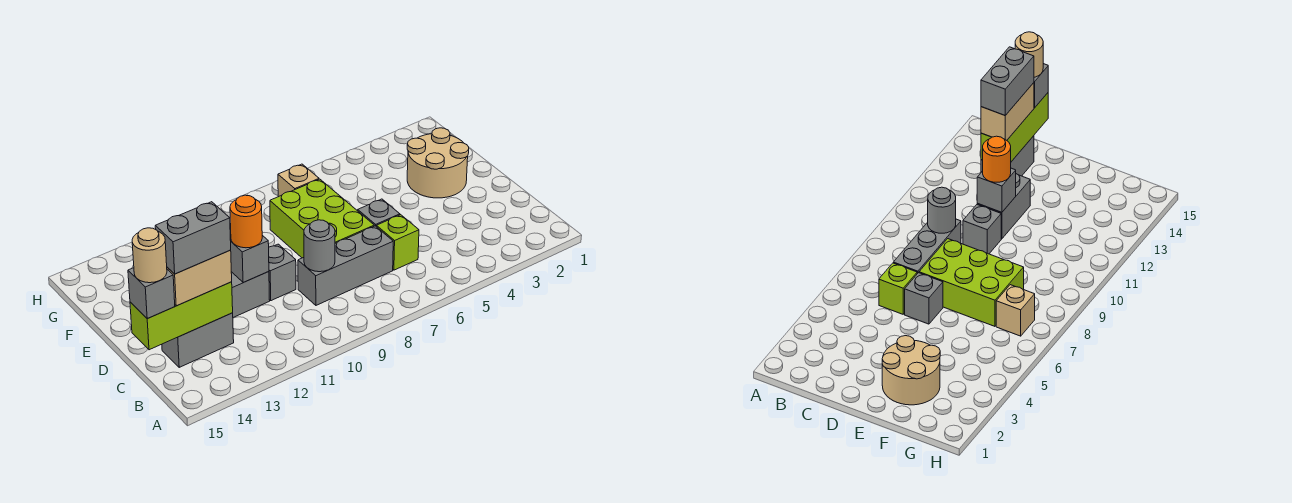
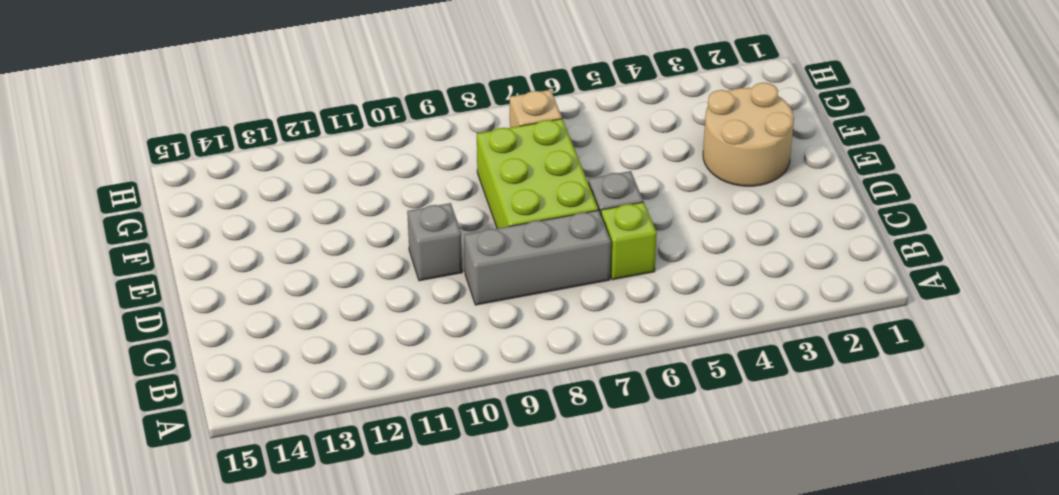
none -> grey 1x2 brick [162,313,234,367]
none -> grey 1x2 brick [231,272,270,317]
none -> grey 1x1 round brick [304,220,335,272]

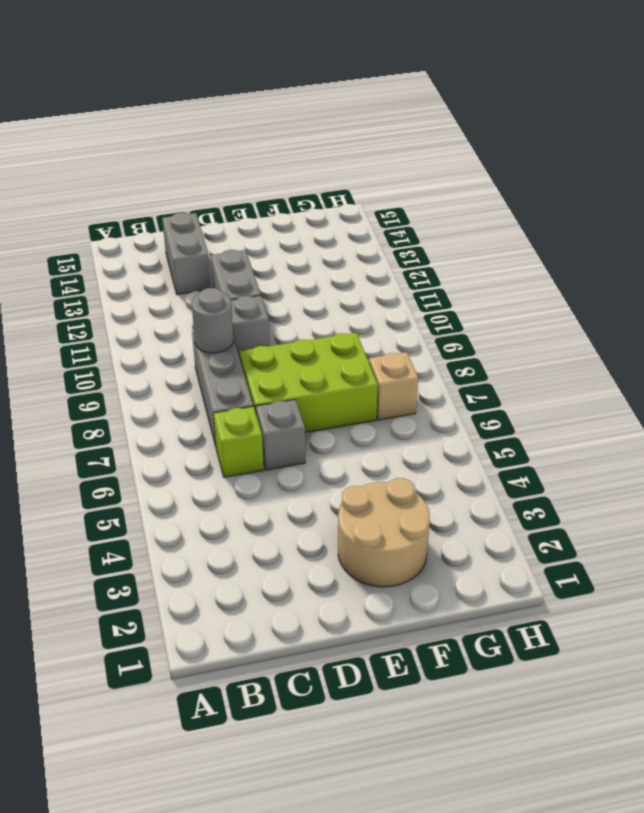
none -> lime 1x3 brick [130,282,233,350]
none -> grey 1x1 brick [230,234,269,283]
none -> tan 1x2 brick [167,250,232,306]

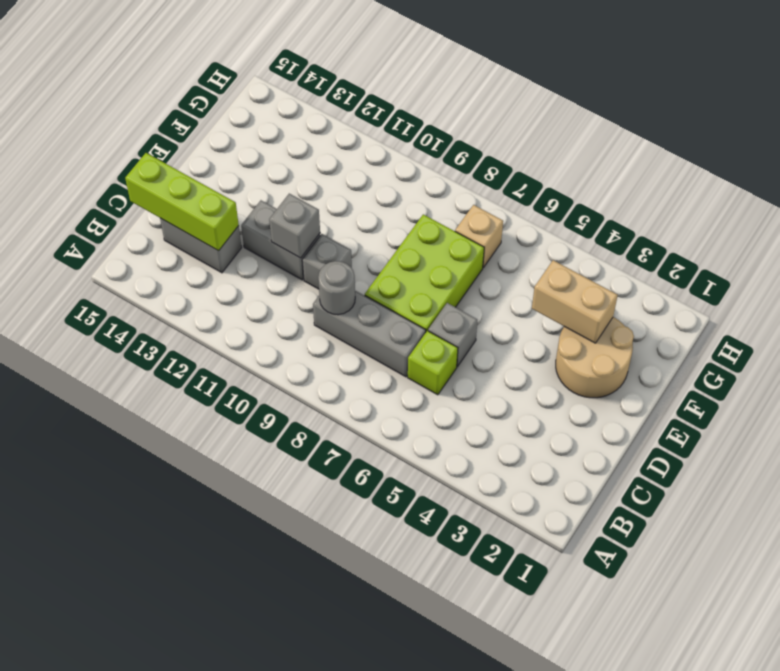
tan 1x2 brick [532,260,618,343] -> tan 1x2 brick moved to [167,250,232,306]
none -> grey 1x1 brick [128,268,175,319]
none -> orange 1x1 round brick [230,195,262,248]
none -> grey 1x2 brick [155,202,231,274]

